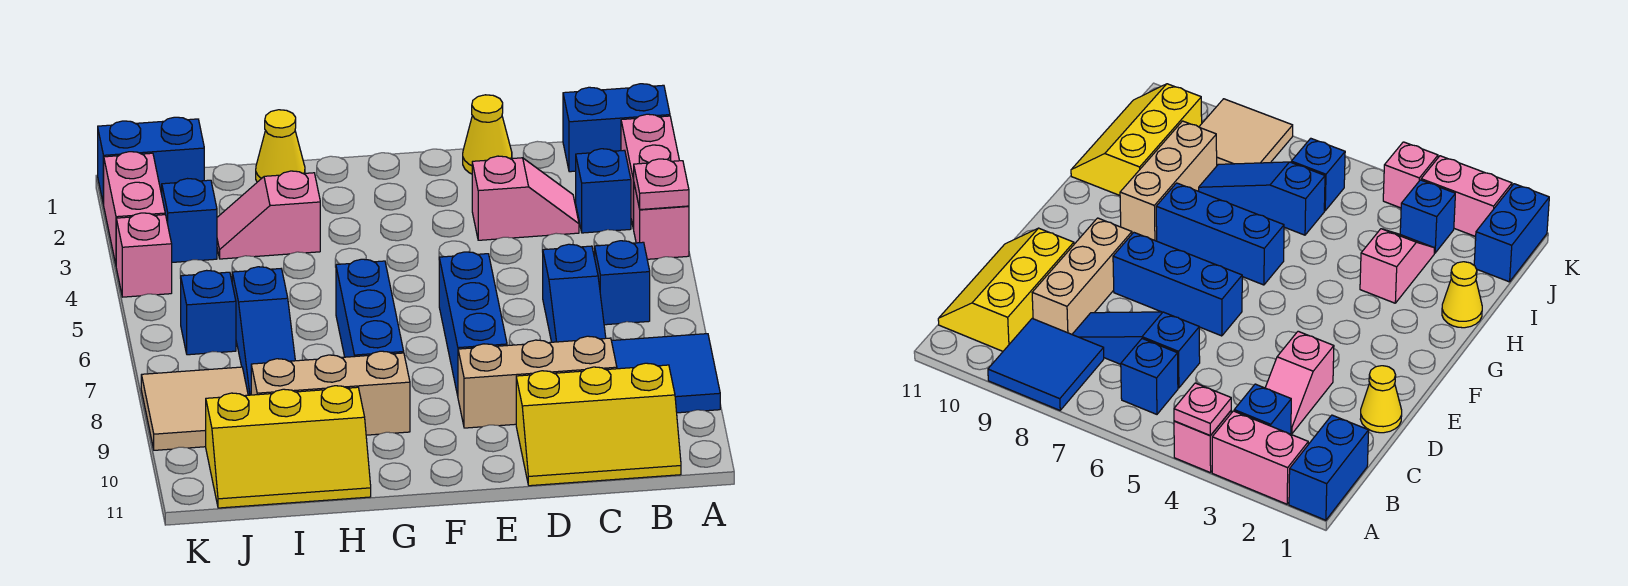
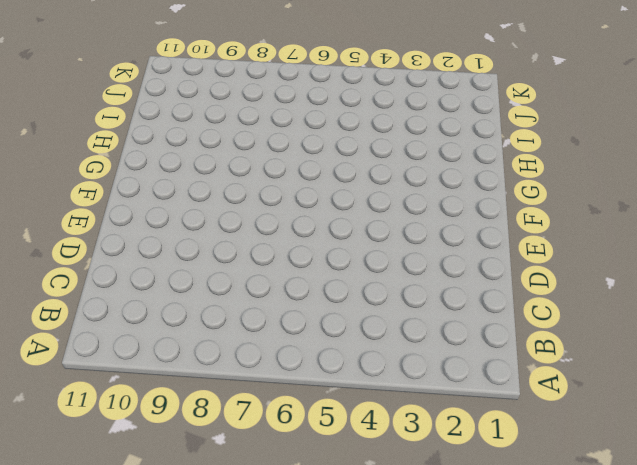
none -> blue 1x2 brick [563,84,670,172]
none -> pink 1x2 brick [621,114,679,229]
none -> pink 1x1 brick [634,185,689,259]

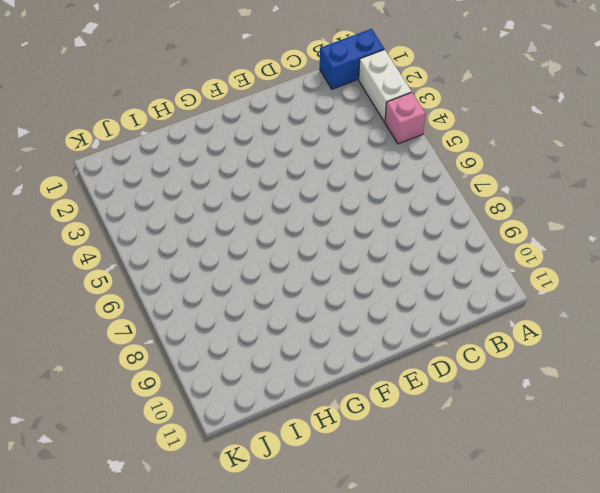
white 1x2 brick [359,49,412,122] -> pink 1x2 brick [621,114,679,229]
none -> blue 2x2 tile [612,334,720,413]
none -> blue 1x1 brick [576,149,631,233]
none -> blue 1x1 brick [595,241,650,325]

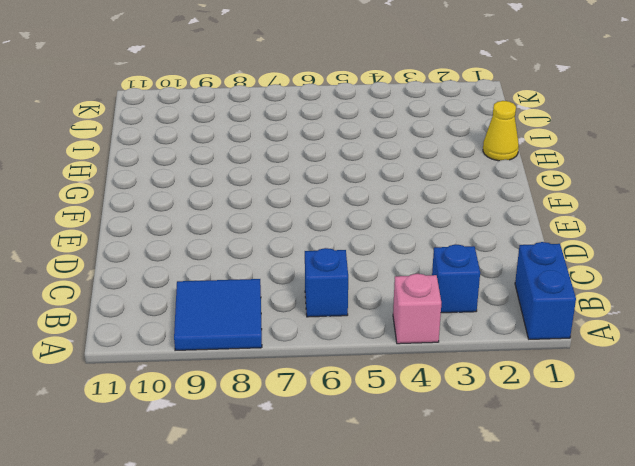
none -> pink 1x2 brick [621,114,679,229]
none -> yellow 2x3 slope [516,363,681,486]
none -> pink 1x2 slope [472,156,579,240]

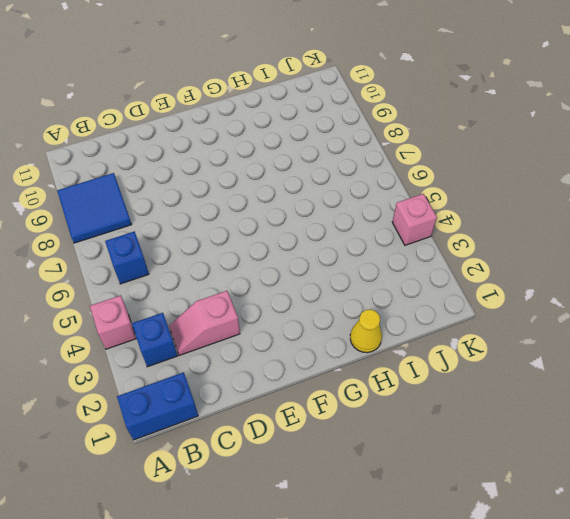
none -> pink 1x2 brick [621,114,679,229]
none -> yellow 2x3 slope [516,363,681,486]
none -> blue 1x3 slope [543,244,606,342]

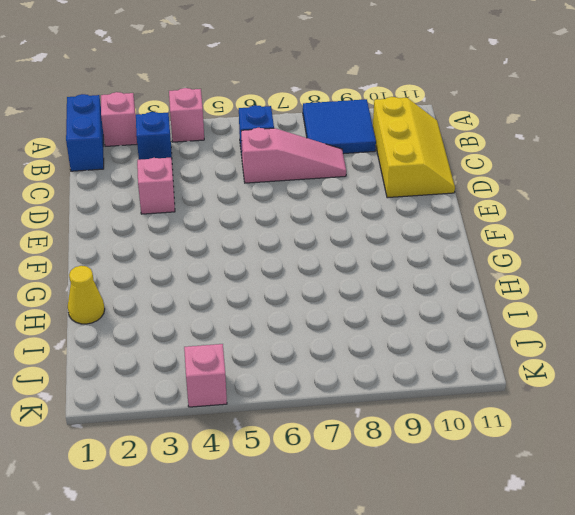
pink 1x1 brick [101,92,137,146] -> pink 1x2 brick [621,114,679,229]
pink 1x3 slope [241,128,346,183] -> blue 1x3 slope [543,244,606,342]
none -> tan 1x3 brick [458,336,617,428]
none -> yellow 1x1 cone [463,95,512,174]
none -> blue 1x3 brick [439,252,507,396]

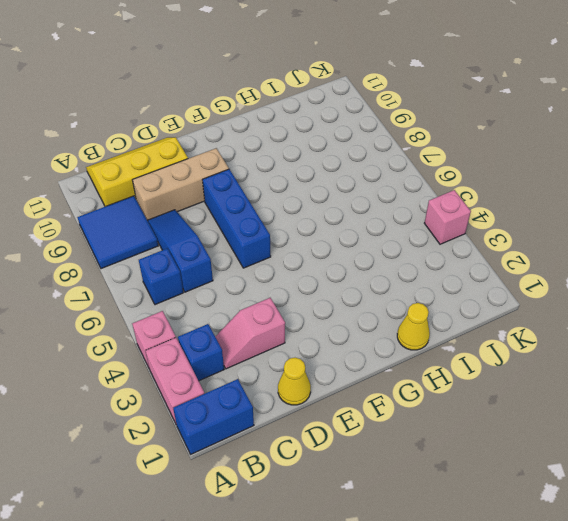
none -> blue 1x3 brick [336,259,404,357]
none -> tan 1x3 brick [251,351,410,435]
none -> pink 1x2 slope [217,171,320,259]

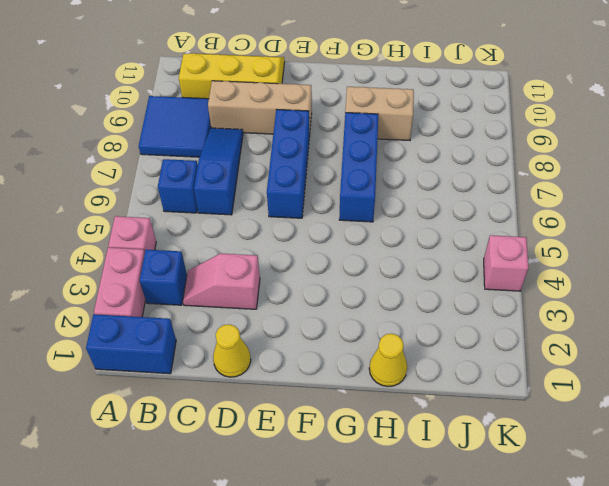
tan 1x2 brick [345,87,414,140] -> tan 1x3 brick [251,351,410,435]
none -> pink 1x2 slope [217,171,320,259]
none -> yellow 2x3 slope [206,386,371,508]
none -> blue 1x3 slope [232,267,295,395]

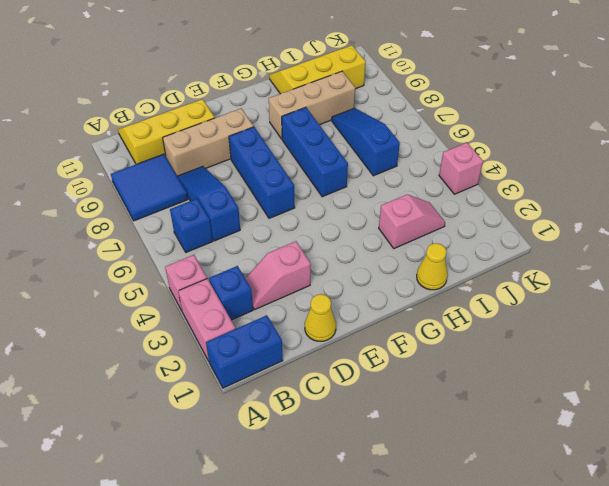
none -> blue 1x2 brick [98,117,204,205]
none -> blue 1x1 brick [162,179,217,262]
none -> blue 1x1 brick [181,270,236,355]

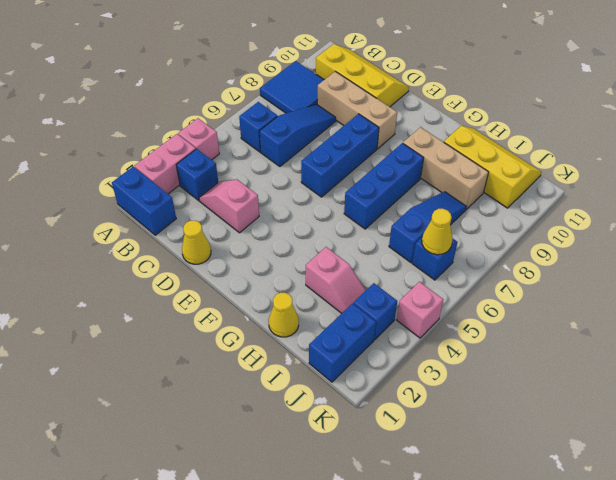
blue 1x2 brick [309,304,376,382] -> blue 1x2 brick turned to [98,117,204,205]
yellow 1x1 cone [422,209,452,255] -> none
none -> tan 2x2 tile [141,367,248,450]
none -> pink 1x2 brick [104,152,165,264]
none -> pink 1x1 plate [633,159,689,210]

